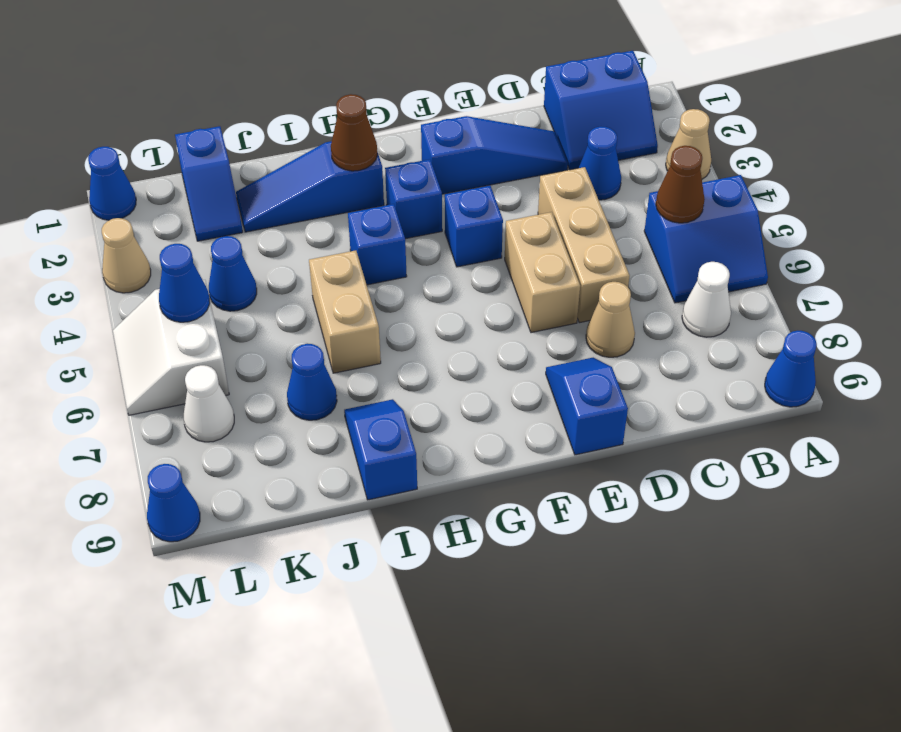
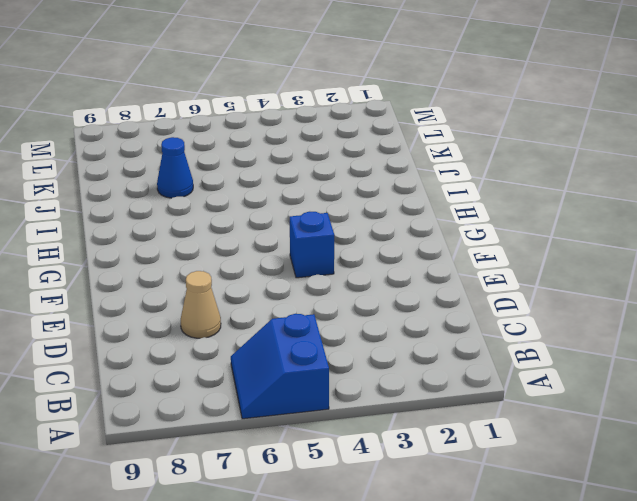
none -> tan 1x1 cone [666,109,711,179]
none -> blue 1x1 cone [765,331,817,407]
none -> blue 2x2 slope [544,51,658,170]

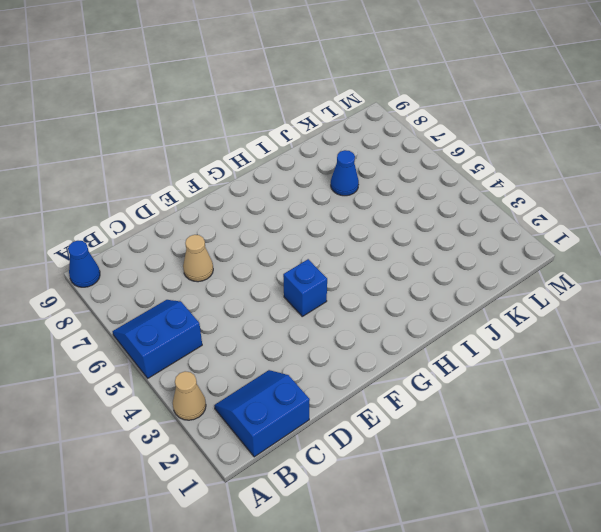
none -> white 1x1 cone [682,262,731,337]
none -> blue 1x1 cone [579,127,621,200]
none -> blue 1x3 slope [421,116,568,194]

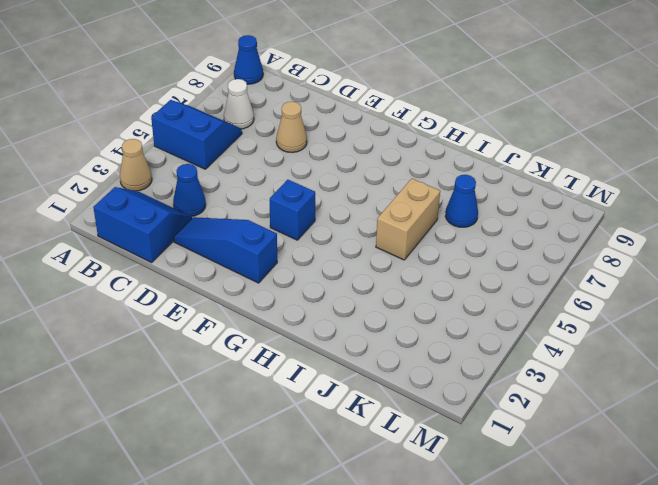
none -> tan 1x3 brick [538,167,630,323]
none -> tan 1x2 brick [505,212,580,333]
none -> blue 1x2 slope [546,358,628,455]

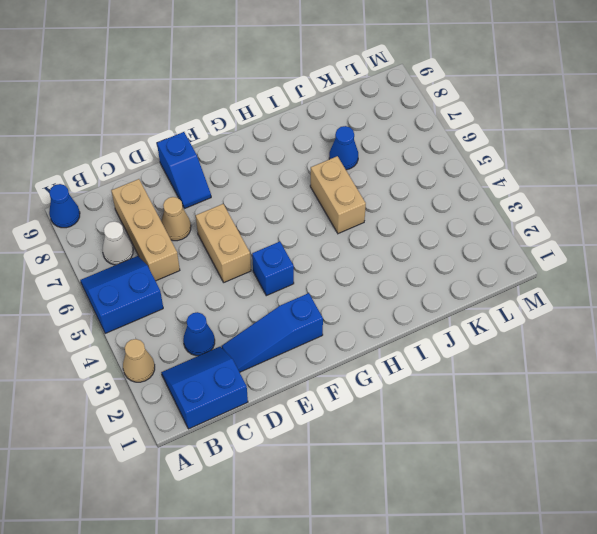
tan 1x3 brick [111,179,180,281] -> tan 1x3 brick moved to [538,167,630,323]
none -> blue 1x1 brick [385,159,442,239]
none -> blue 1x3 slope [236,141,384,232]
none -> blue 1x1 brick [348,204,407,285]

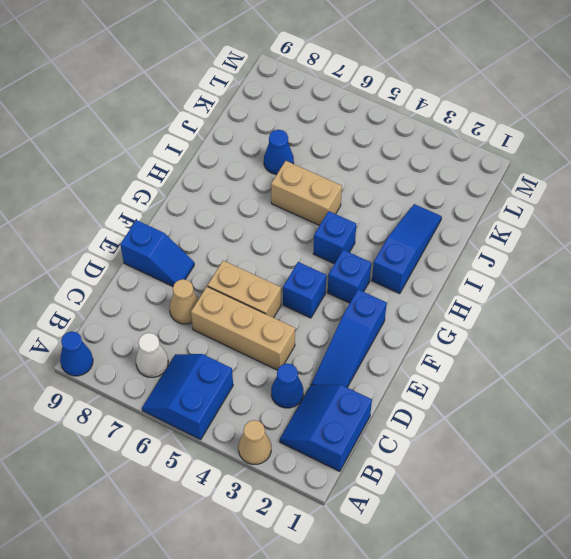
none -> blue 1x2 slope [344,399,417,500]
none -> blue 1x2 slope [175,126,243,241]
none -> blue 1x1 cone [209,236,257,311]

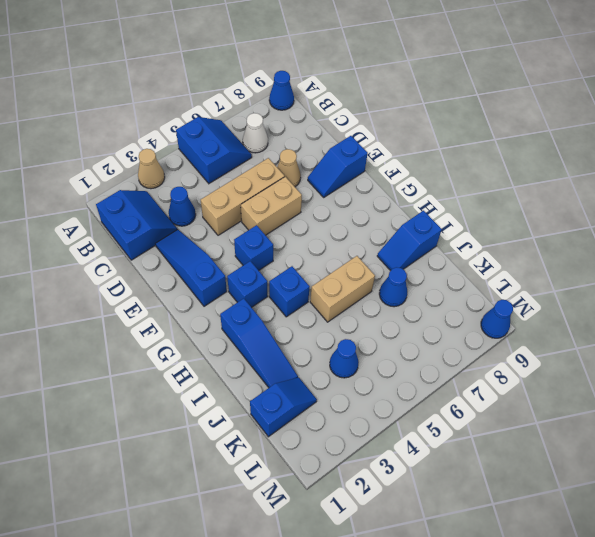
none -> white 2x2 slope [113,280,229,415]
none -> white 1x1 cone [184,365,234,442]
none -> blue 1x1 cone [88,147,136,220]

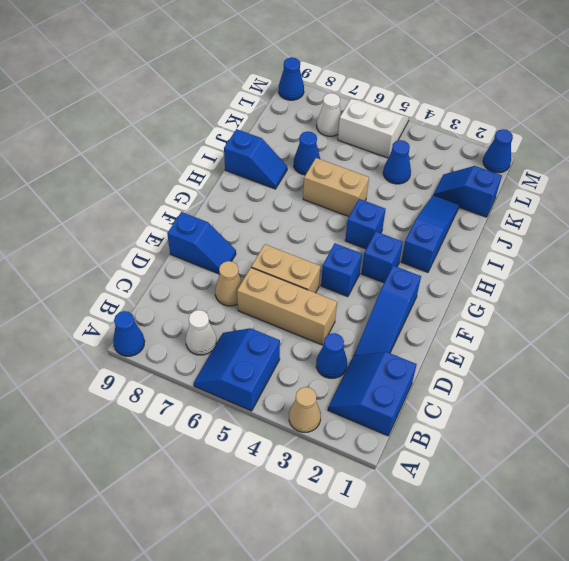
none -> tan 1x1 cone [102,218,151,293]
none -> brown 1x1 cone [656,146,705,223]
none -> brown 1x1 cone [331,94,377,171]

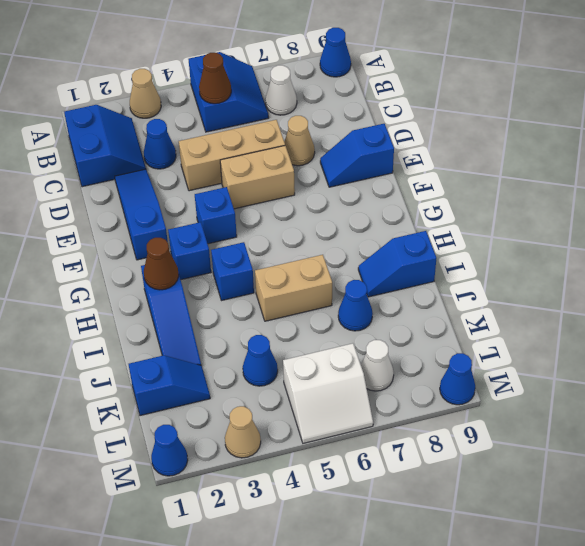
none -> blue 1x1 cone [159,244,210,322]

